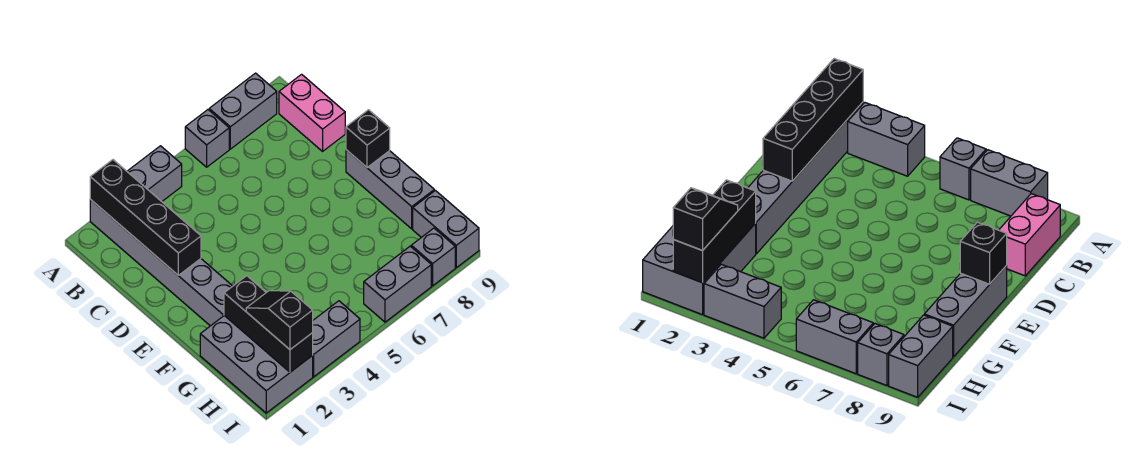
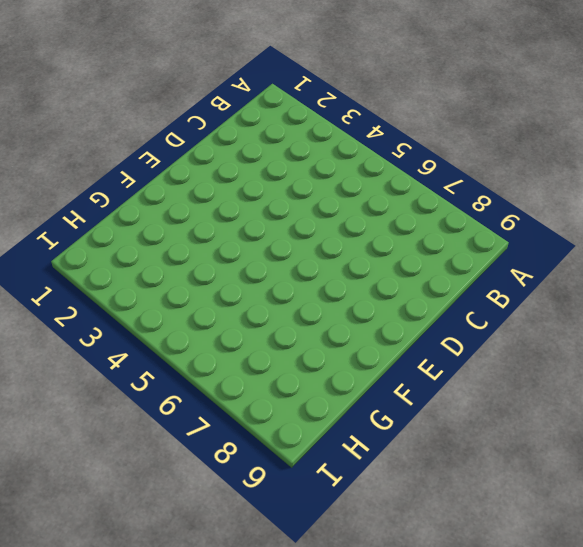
none -> grey 1x6 brick [90,199,232,326]
none -> grey 1x2 brick [127,146,182,201]
none -> grey 1x1 brick [185,110,229,167]

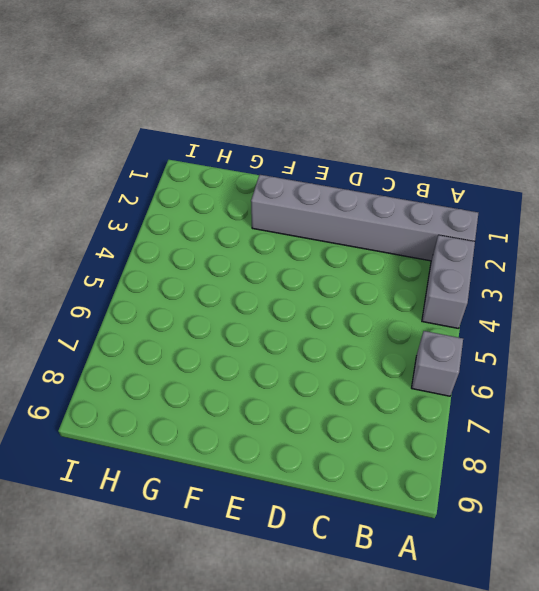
none -> grey 1x2 brick [209,73,277,149]
none -> pink 1x2 brick [279,74,345,151]
none -> grey 1x3 brick [346,150,434,229]

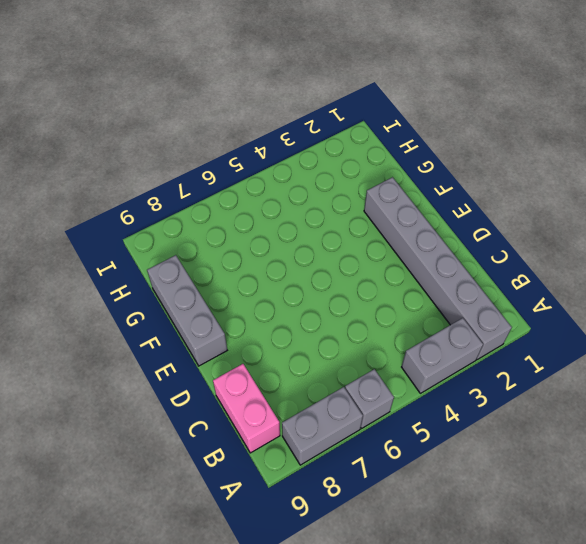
none -> grey 2x3 brick [200,316,313,413]
none -> grey 1x2 brick [413,191,479,268]
none -> grey 1x2 brick [313,301,360,377]

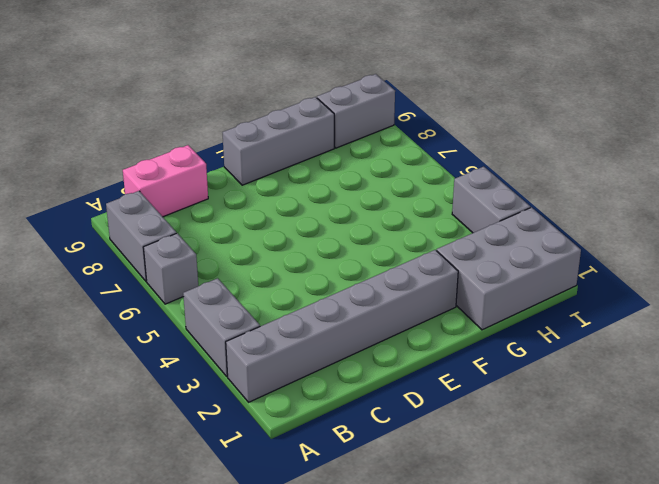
none -> grey 1x2 brick [364,246,431,322]
none -> grey 1x1 brick [411,228,455,286]
none -> black 1x4 brick [90,160,201,275]

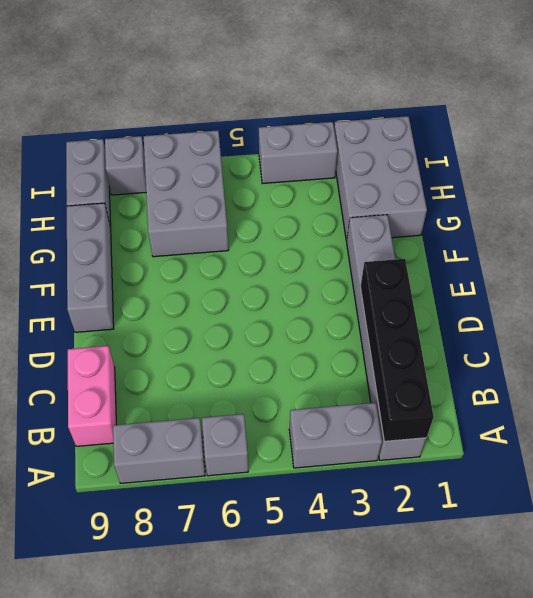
grey 2x3 brick [144,130,229,257] -> grey 1x2 brick [364,246,431,322]
none -> black 1x1 brick [346,110,390,168]
none -> black 1x3 brick [224,276,313,372]
none -> black 1x2 slope [246,291,313,349]

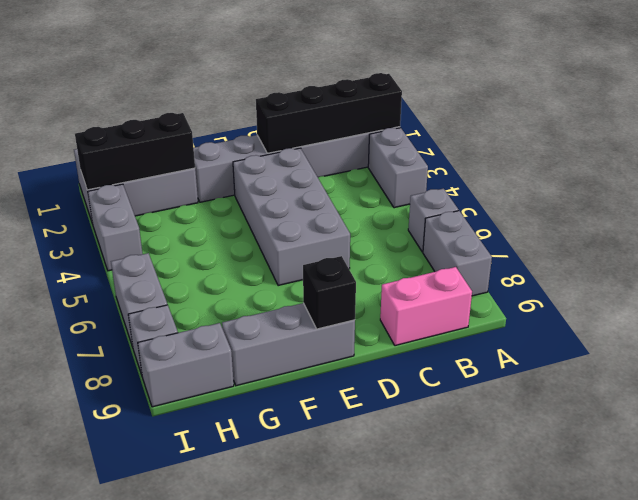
grey 2x4 brick [233,148,350,286] -> none
none -> black 1x2 slope [246,291,313,349]

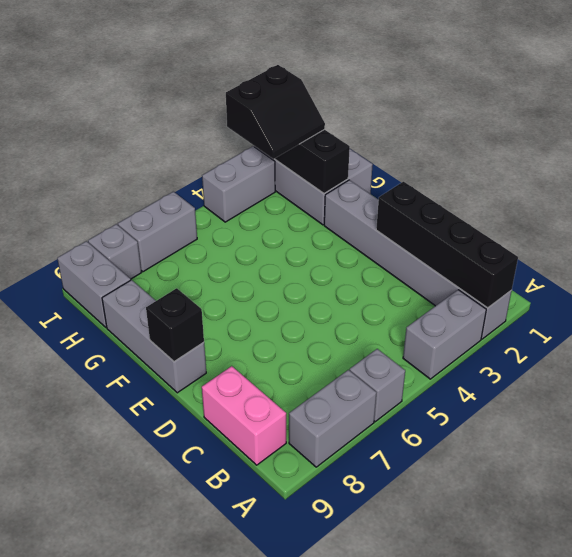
black 2x2 slope [226,65,325,159] -> black 1x2 slope [246,291,313,349]

